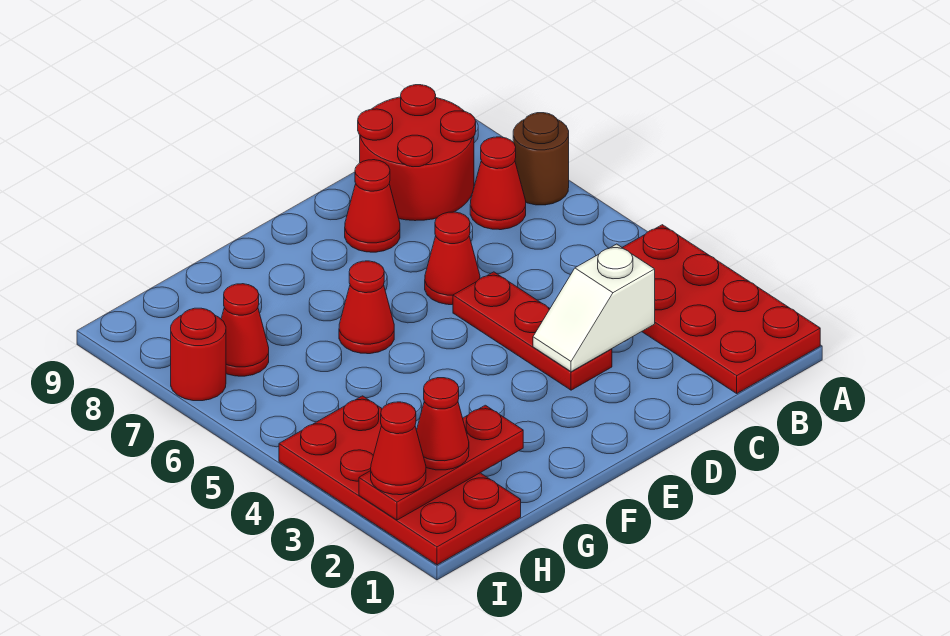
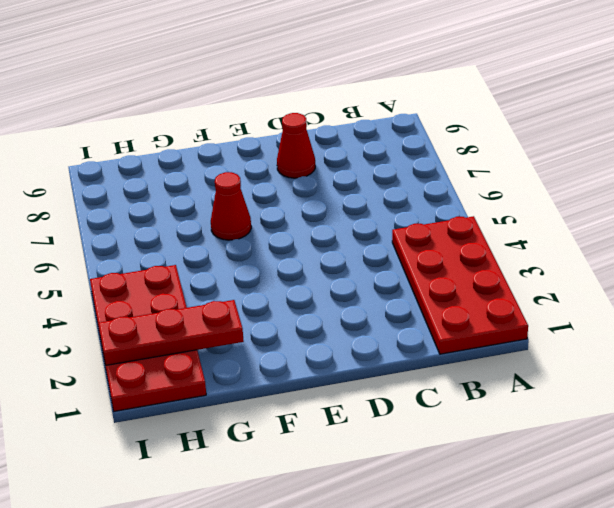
none -> brown 1x1 round brick [513,113,569,205]
none -> red 1x1 cone [470,137,526,230]
none -> red 2x2 round brick [358,85,476,221]

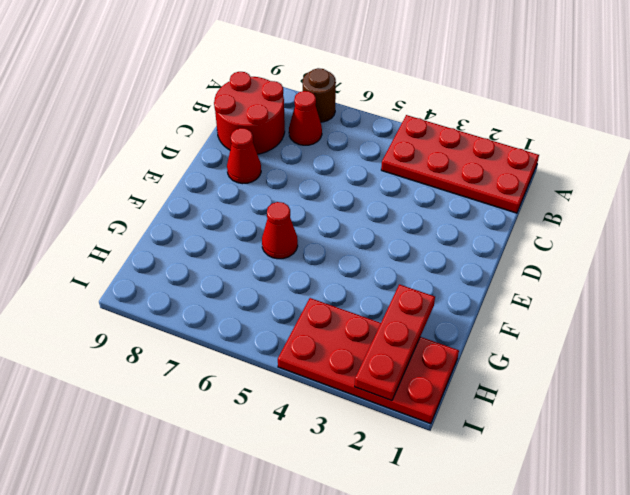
none -> red 1x3 plate [453,272,612,390]
none -> red 1x1 cone [425,212,480,305]
none -> red 1x1 cone [221,284,269,376]

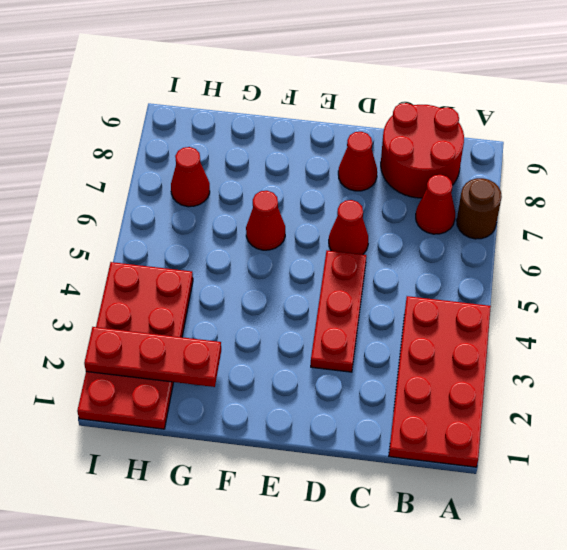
none -> red 1x1 round brick [171,308,226,401]
none -> white 1x2 slope [533,244,655,372]
none -> red 1x1 cone [416,378,469,470]

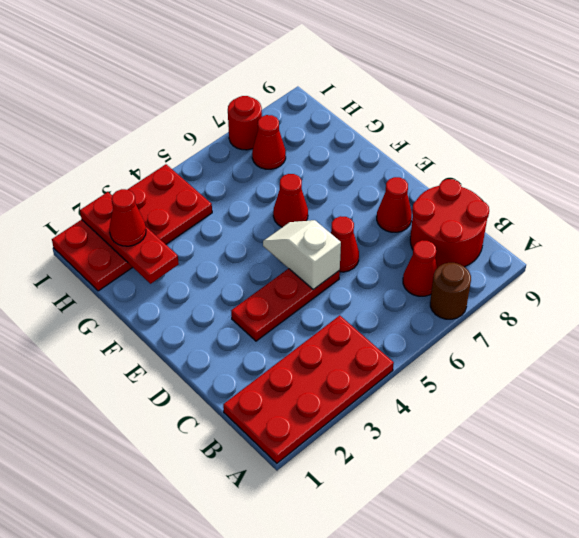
white 1x2 slope [263,220,341,290] -> white 1x2 slope moved to [533,244,655,372]
none -> red 1x1 cone [371,402,426,495]

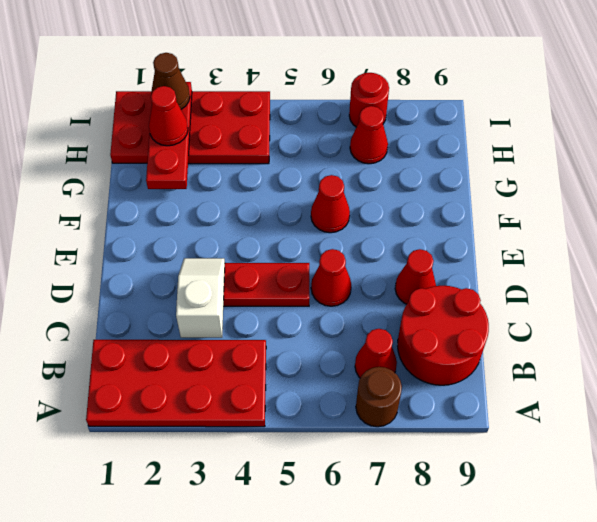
brown 1x1 cone [151,53,190,109] -> red 1x1 cone [371,402,426,495]

